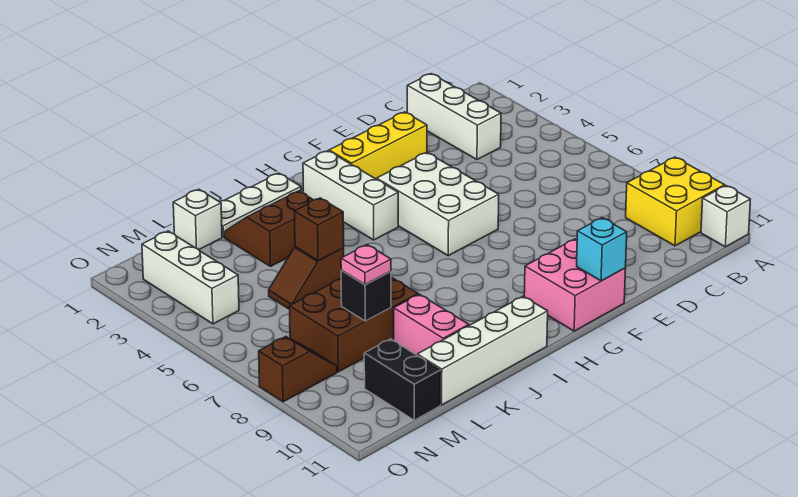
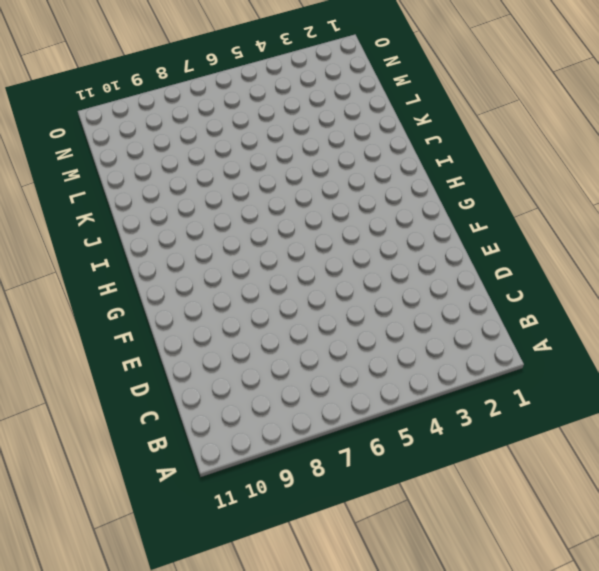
none -> yellow 2x2 brick [626,157,725,246]
none -> white 1x1 brick [701,186,751,247]
none -> white 1x3 brick [407,74,501,160]

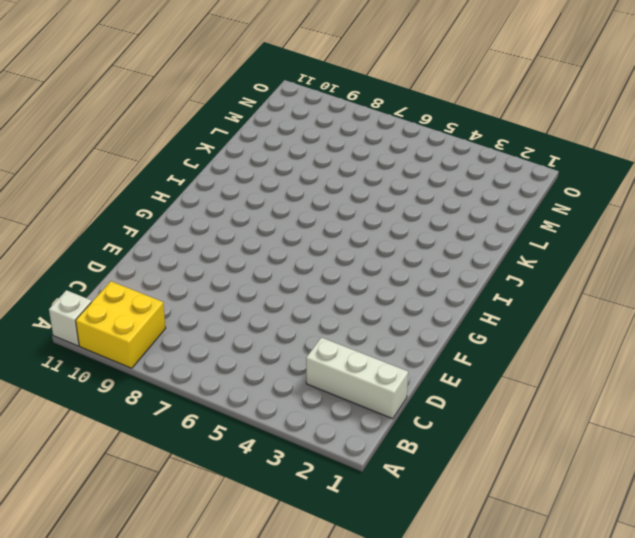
none -> yellow 1x3 brick [329,112,427,179]
none -> white 2x3 brick [377,153,499,256]
none -> pink 2x2 brick [524,239,626,331]

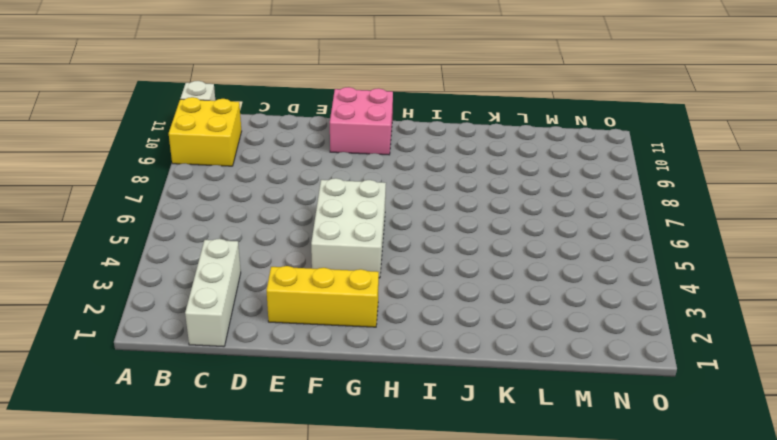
none -> white 1x3 brick [303,151,398,240]
none -> white 1x3 plate [219,173,301,237]
none -> white 1x4 brick [417,296,548,405]

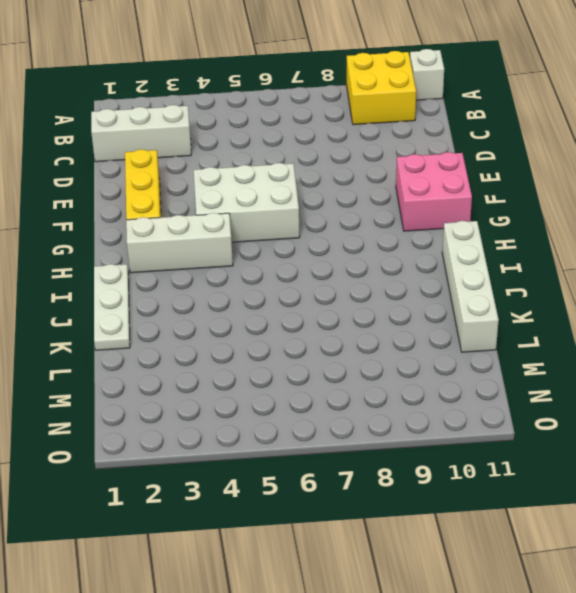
none -> brown 2x2 slope [224,191,313,266]
none -> brown 1x2 slope [269,247,344,309]
none -> brown 2x3 brick [289,277,418,372]

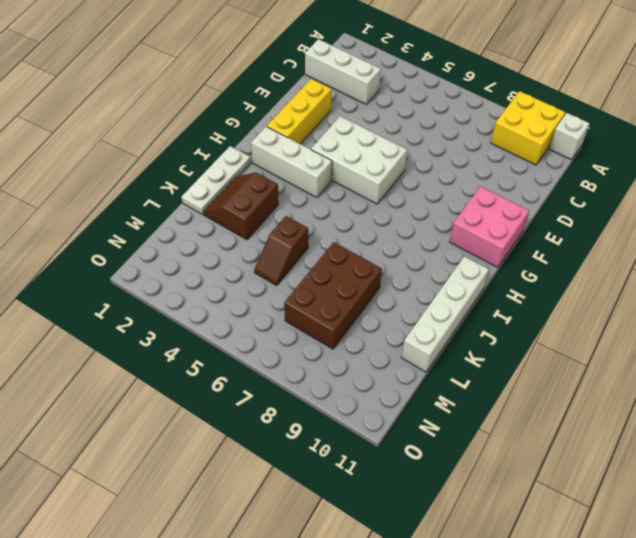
none -> pink 1x2 brick [394,294,469,355]
none -> white 1x1 brick [173,189,222,250]
none -> black 1x2 brick [364,339,441,420]

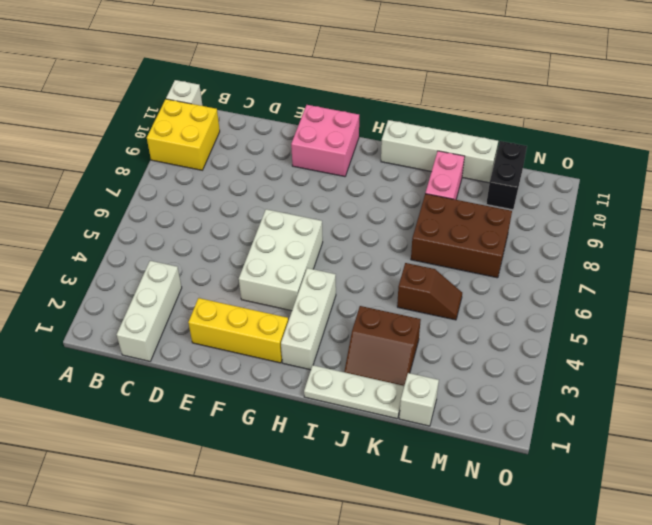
none -> white 1x3 brick [142,231,239,324]
none -> brown 1x2 slope [259,337,337,402]
none -> cyan 1x1 brick [577,218,627,281]

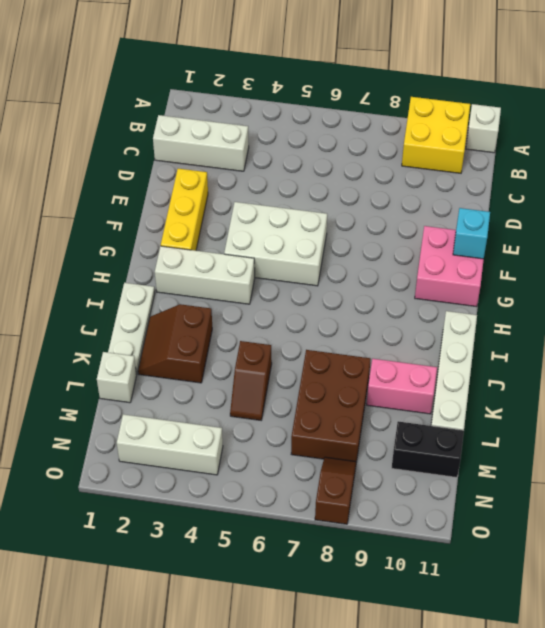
none -> brown 1x1 brick [294,198,344,261]
none -> black 1x1 brick [341,271,391,321]
none -> pink 1x1 plate [341,245,391,285]

